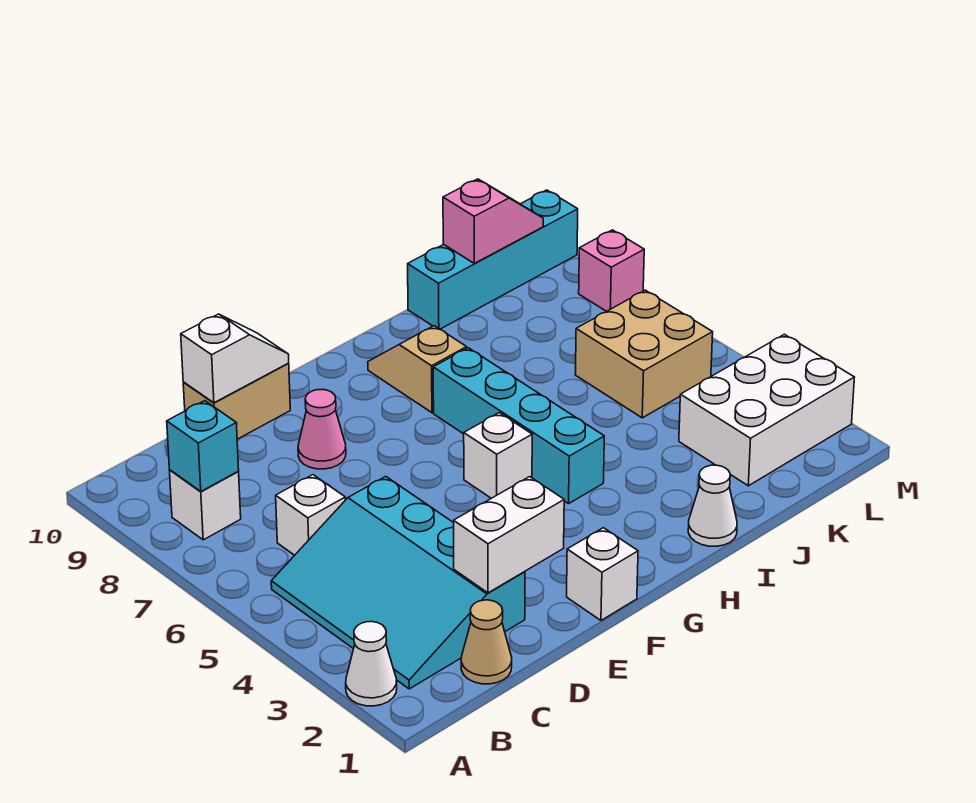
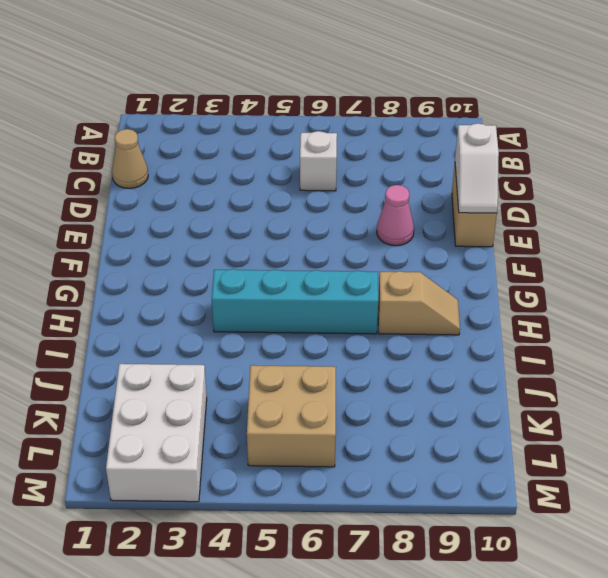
none -> white 1x1 cone [346,622,397,706]
none -> cyan 3x4 slope [271,476,525,689]
none -> white 1x1 brick [169,470,241,540]

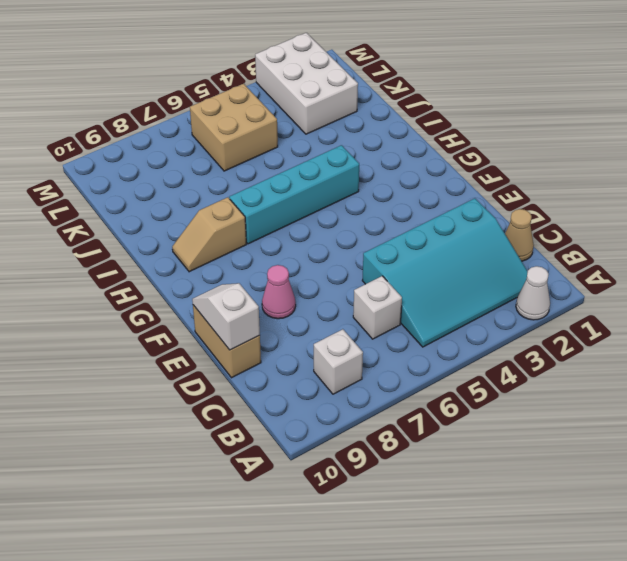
none -> white 1x1 brick [567,528,638,620]
none -> white 1x1 brick [464,413,532,498]
none -> white 1x1 cone [688,465,737,546]

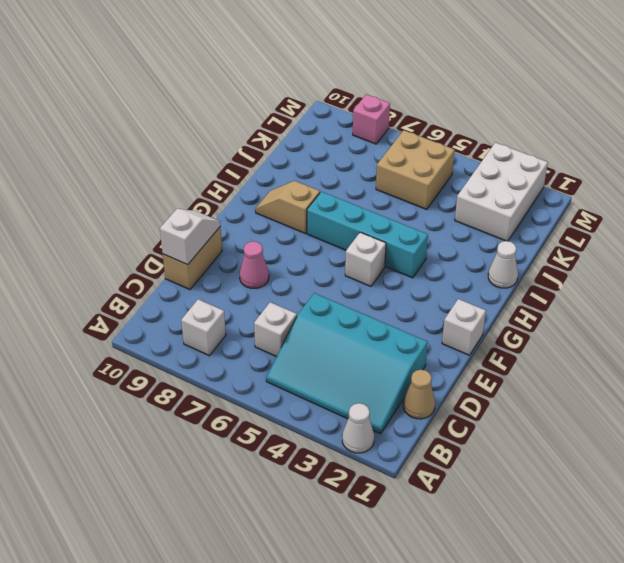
none -> cyan 1x4 brick [408,190,578,329]
none -> cyan 1x1 brick [167,401,239,492]
none -> white 1x2 brick [454,477,564,593]

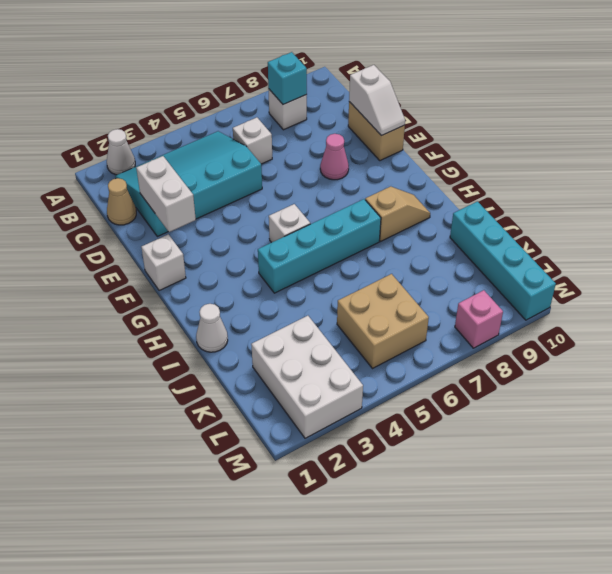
none -> pink 1x2 slope [443,179,543,263]

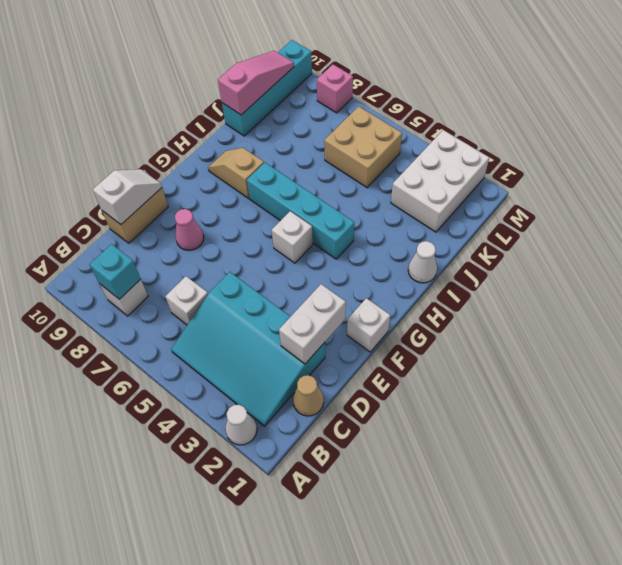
pink 1x3 slope [218,51,294,115] -> pink 1x2 slope [443,179,543,263]

